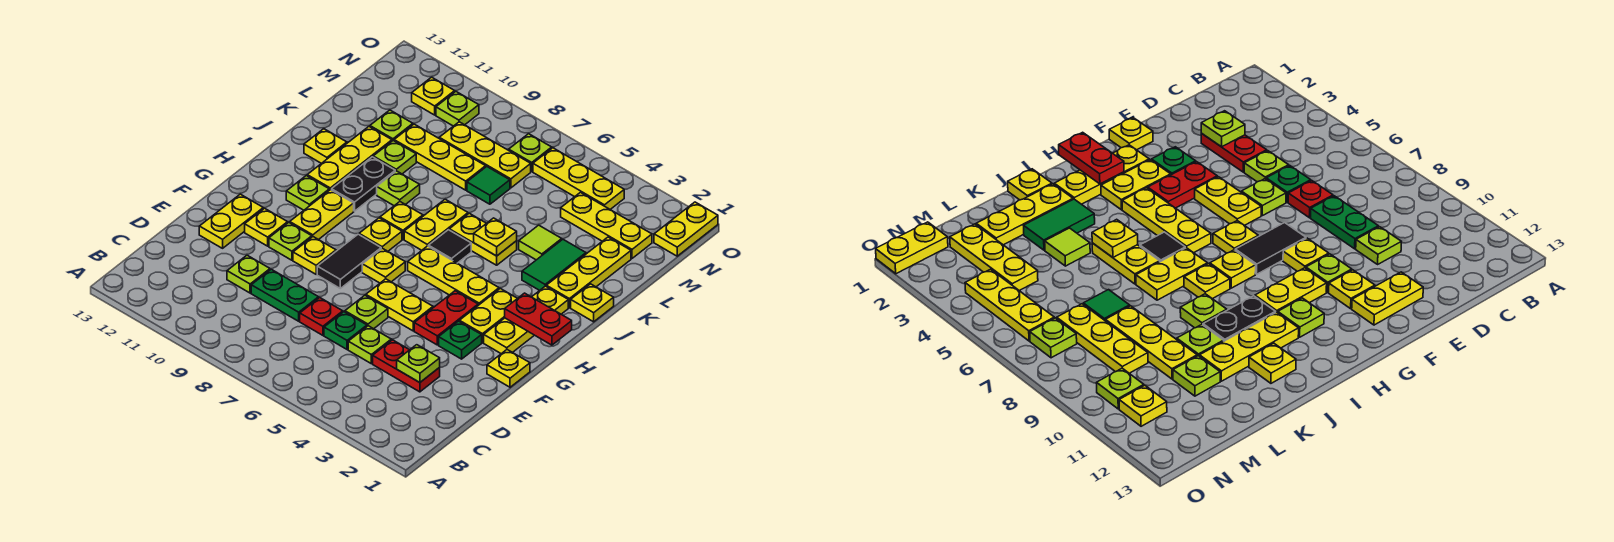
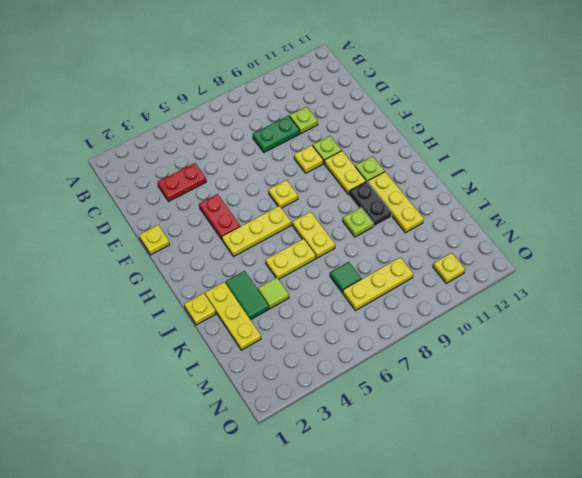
none -> lime 1x1 plate [348,326,391,364]
none -> green 1x1 plate [324,312,367,349]
none -> red 1x1 plate [300,298,343,335]
none -> lime 1x1 plate [345,295,388,329]

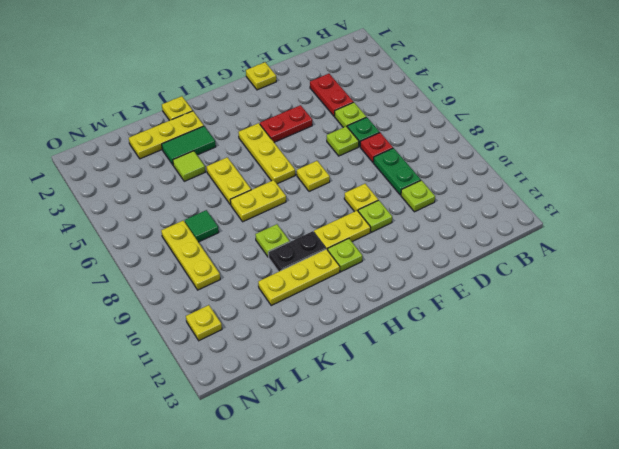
none -> yellow 1x2 plate [199,194,263,248]
none -> green 1x1 plate [439,321,482,359]
none -> yellow 1x2 plate [366,279,433,331]
none -> black 1x2 tile [317,234,381,288]

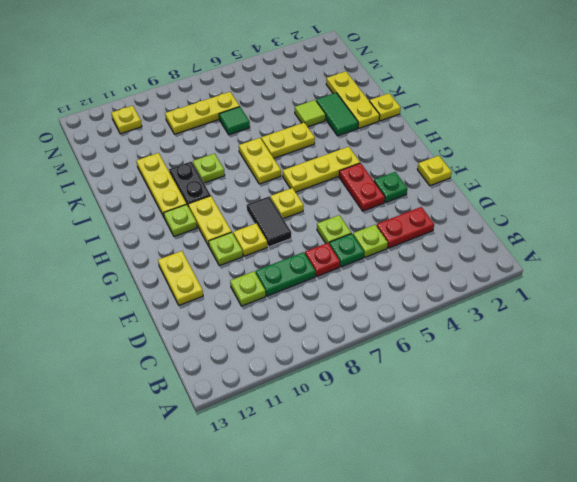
none -> yellow 1x2 plate [366,279,433,331]
none -> yellow 1x1 plate [245,208,288,246]
none -> yellow 1x3 plate [484,286,568,354]
none -> yellow 1x2 plate [459,288,517,343]

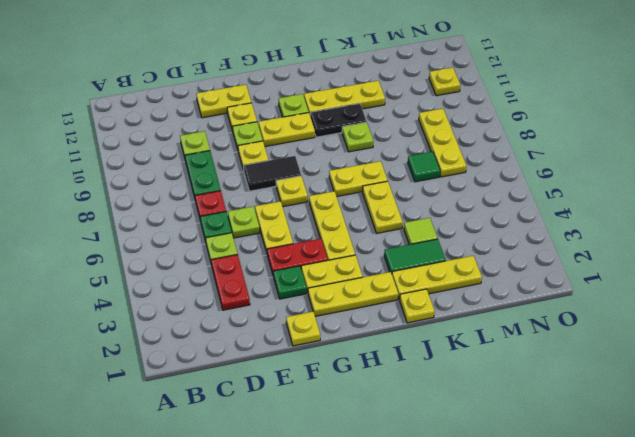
none -> yellow 1x1 plate [359,218,402,251]
none -> black 1x1 tile [428,230,471,263]
none -> yellow 1x1 plate [380,202,423,239]
none -> yellow 1x1 plate [304,129,347,163]

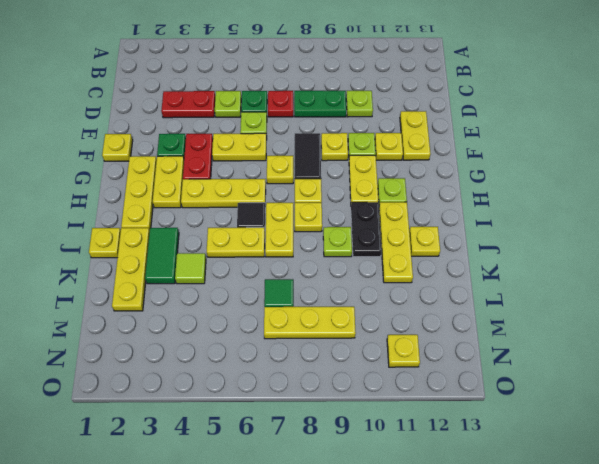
none -> lime 1x1 plate [373,141,416,174]
none -> yellow 1x3 plate [394,124,486,190]
none -> lime 1x1 plate [370,110,413,141]
none -> yellow 1x3 plate [561,193,652,258]

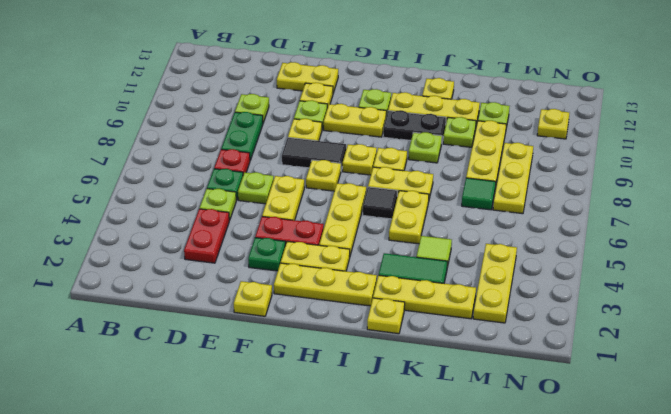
none -> yellow 1x2 plate [654,202,718,256]
none -> yellow 1x3 plate [533,148,624,209]
none -> lime 1x1 plate [509,134,552,171]
none -> lime 1x1 plate [436,91,479,126]

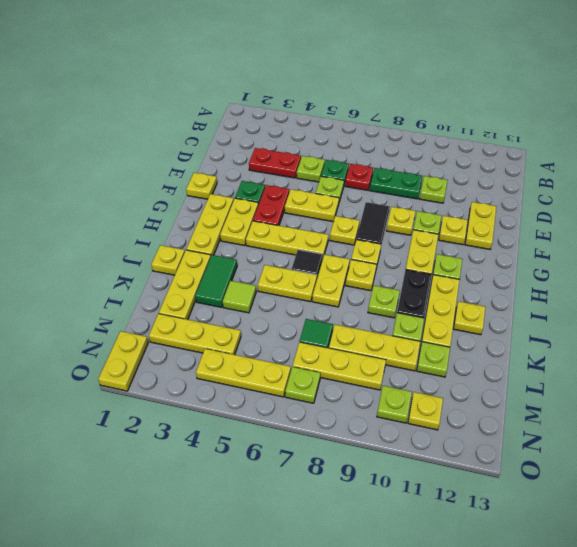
none -> lime 1x1 plate [397,345,440,383]
none -> red 1x2 plate [505,293,572,345]
none -> yellow 1x1 plate [474,218,517,256]

